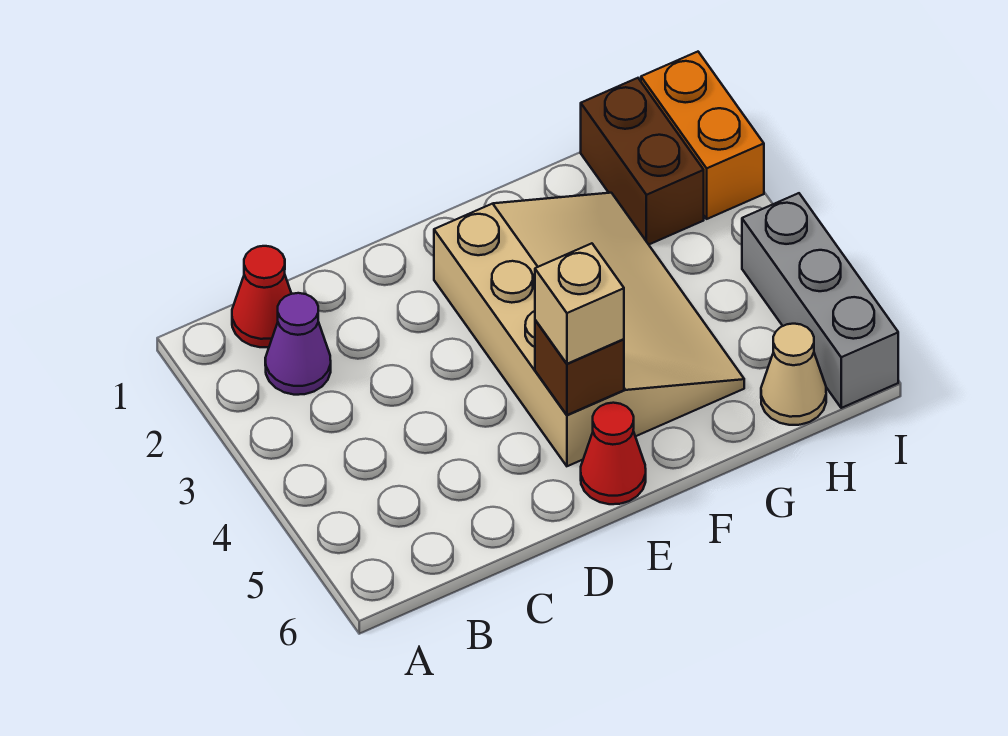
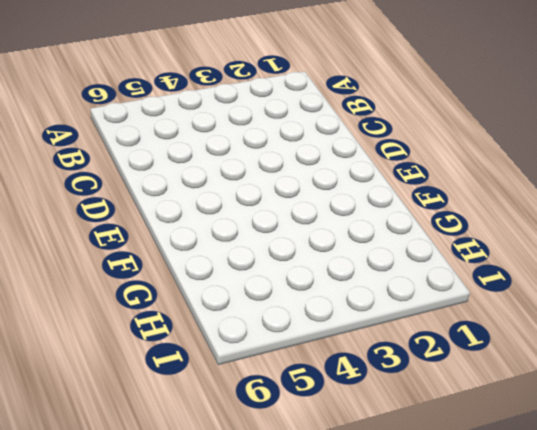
none -> red 1x1 cone [232,246,291,347]
none -> purple 1x1 cone [265,293,331,395]

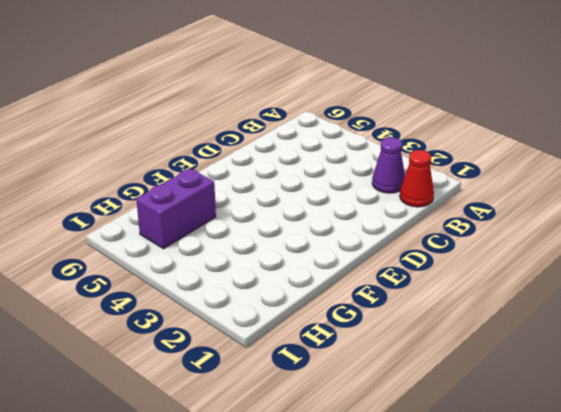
purple 1x2 brick [136,169,216,249] -> tan 3x4 slope [434,193,744,466]
none -> red 1x1 cone [581,403,646,504]
none -> brown 1x2 brick [581,78,704,245]

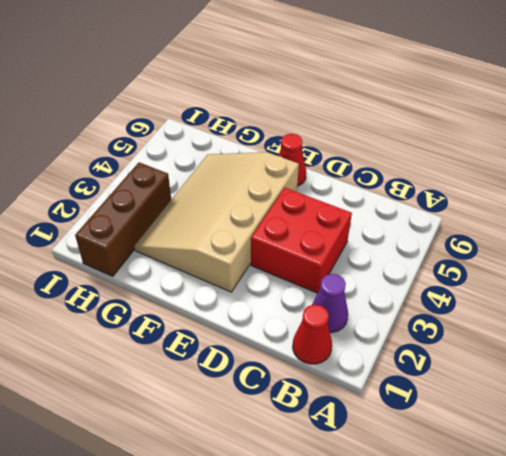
red 2x2 brick [251,188,352,293] -> none
brown 1x3 brick [75,162,171,276] -> brown 1x2 brick [581,78,704,245]
none -> tan 1x1 cone [761,324,826,425]
none -> orange 1x2 brick [641,52,764,219]

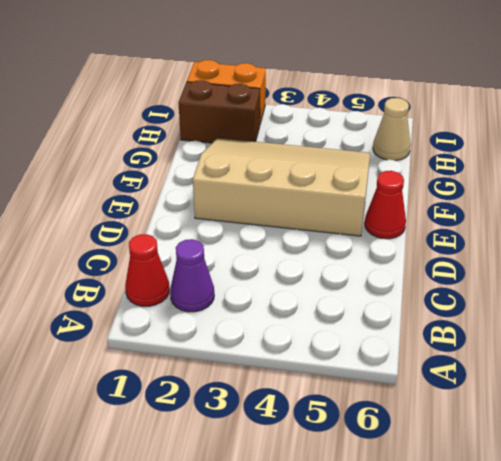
none -> grey 1x3 brick [742,193,898,408]
none -> brown 1x1 brick [535,320,624,415]

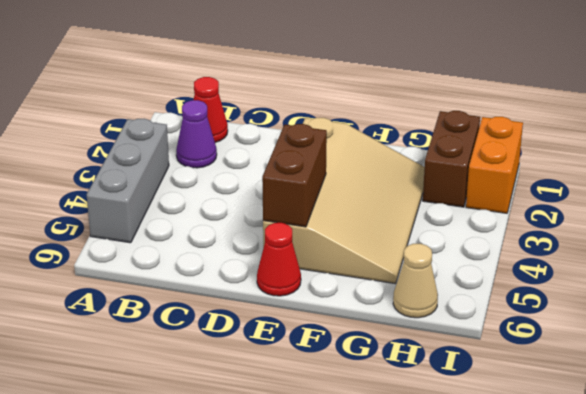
grey 1x3 brick [87,119,169,243] -> grey 1x3 brick moved to [742,193,898,408]
brown 1x2 brick [262,124,327,227] -> brown 1x1 brick [535,320,624,415]
none -> tan 1x1 brick [535,243,624,364]

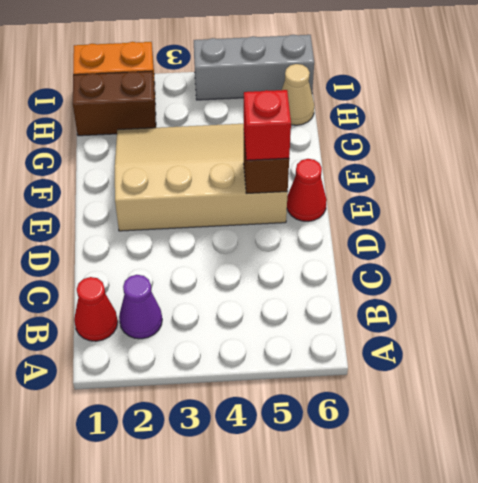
red 1x1 brick [244,90,291,160] -> tan 1x1 brick [535,243,624,364]

